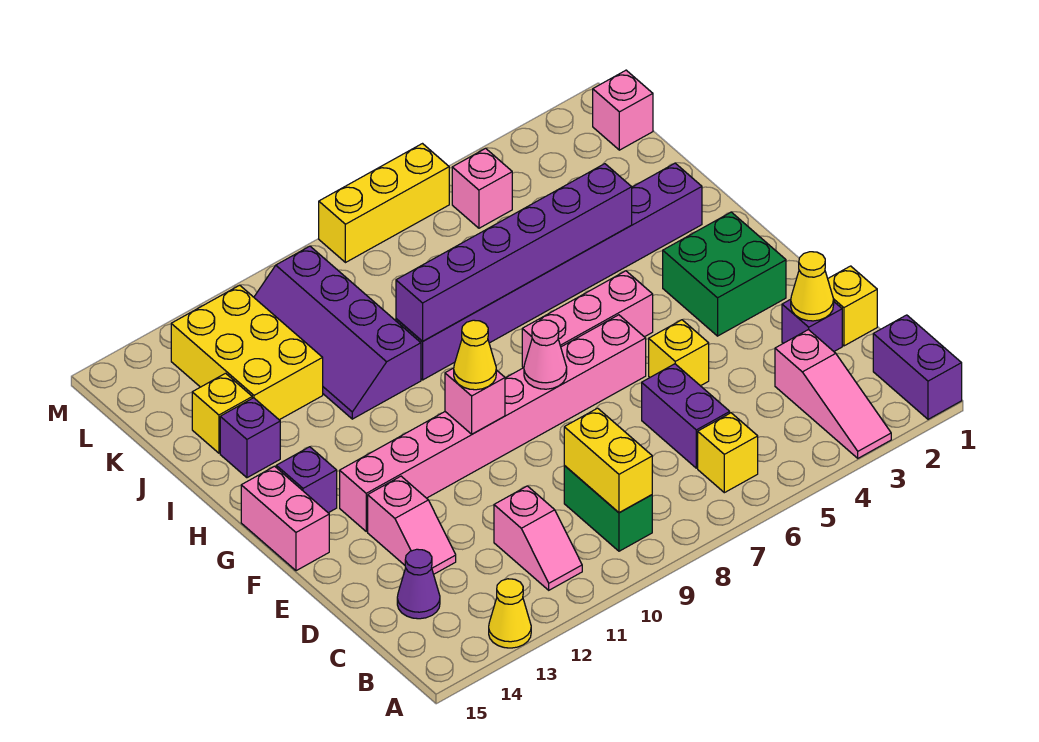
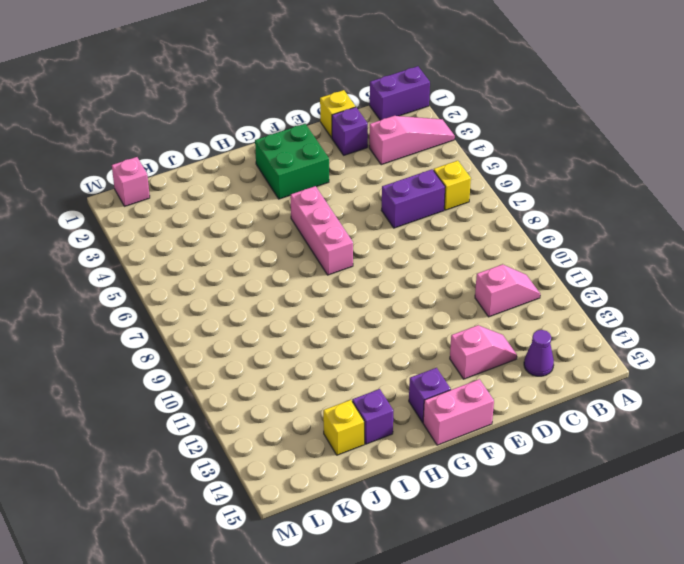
none -> yellow 1x1 cone [489,579,531,648]
none -> green 1x2 brick [564,466,652,551]
none -> yellow 1x1 brick [649,320,709,386]
none -> pink 1x8 brick [340,315,646,531]

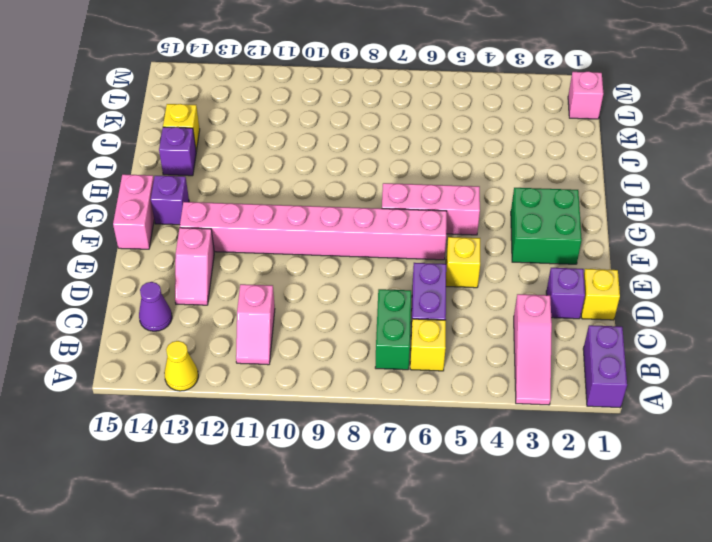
green 1x2 brick [375,289,411,370] -> green 1x2 brick moved to [564,466,652,551]
none -> purple 1x8 brick [396,163,702,380]
none -> purple 2x4 slope [254,246,421,419]
none -> yellow 2x3 brick [171,285,323,420]
none -> pink 1x1 brick [452,148,512,228]

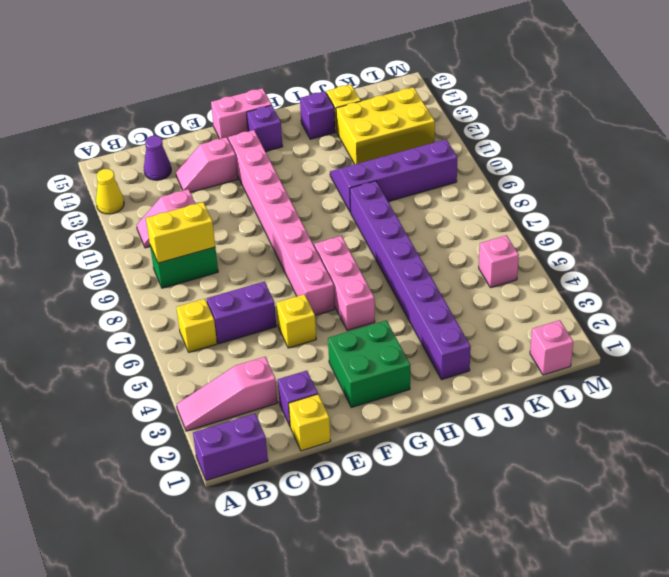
none -> yellow 1x3 brick [319,144,449,263]
none -> yellow 1x1 cone [791,252,834,321]
none -> pink 1x1 cone [524,320,567,389]
none -> pink 1x1 brick [445,368,505,434]

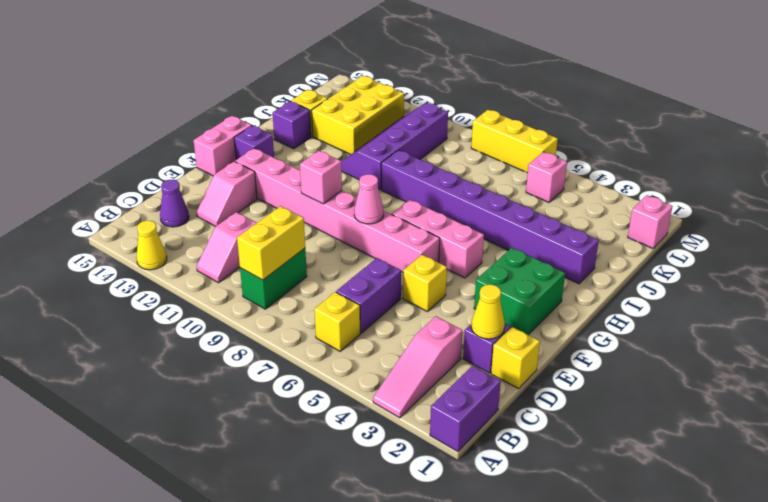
none -> purple 1x6 brick [396,164,632,341]
none -> yellow 1x1 cone [454,320,496,390]

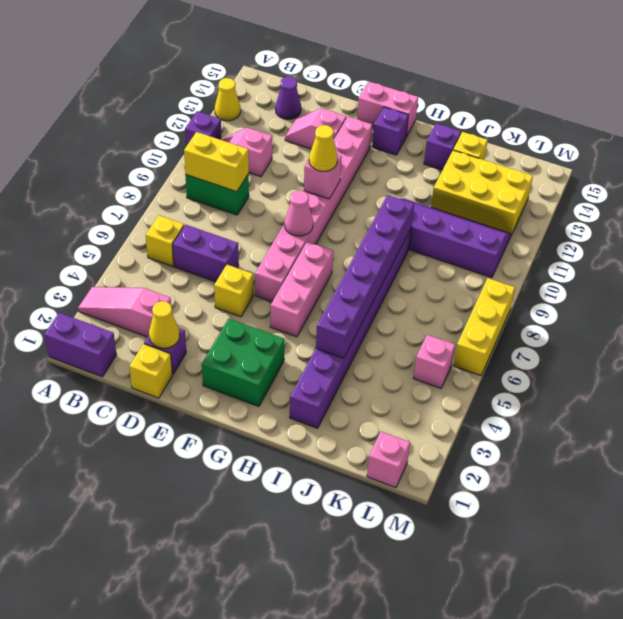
purple 1x1 brick [185,111,222,146] -> none

